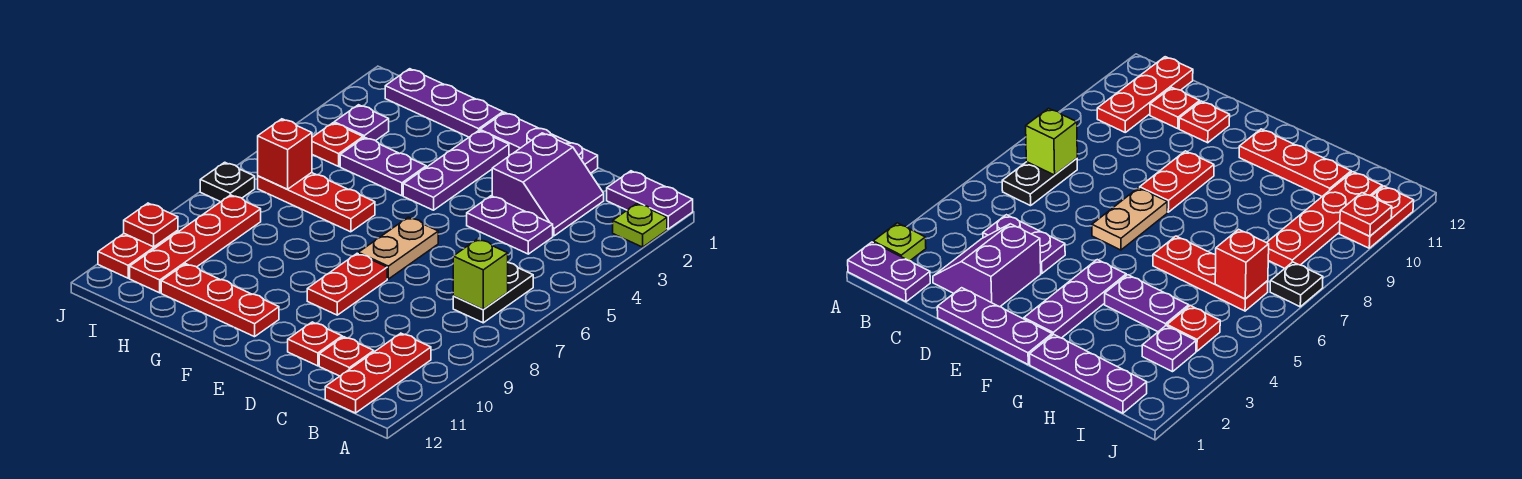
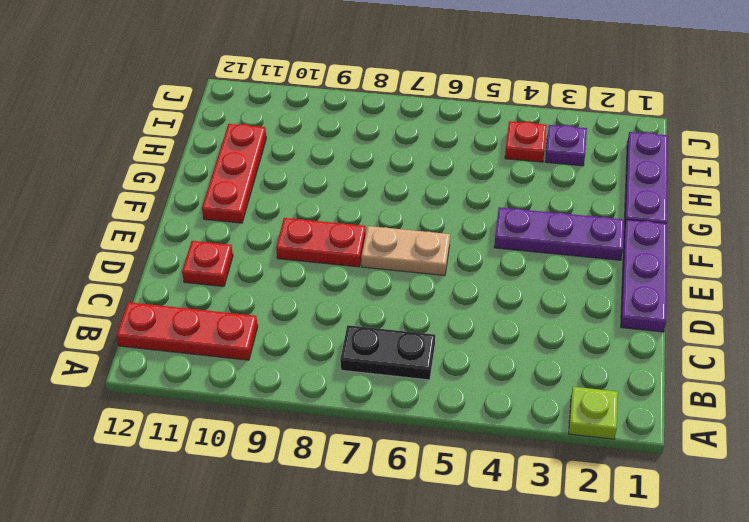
none -> purple 1x2 plate [607,171,693,229]
none -> purple 2x2 slope [492,133,604,236]
none -> purple 1x2 plate [467,196,553,254]

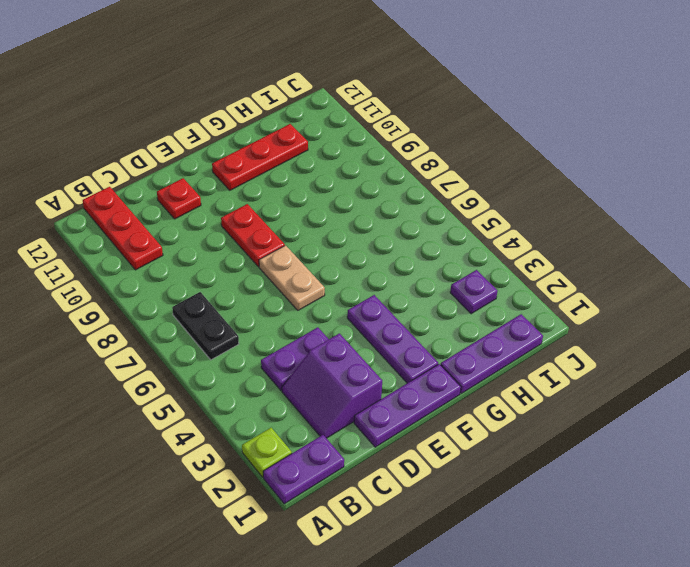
none -> red 1x1 plate [319,337,374,376]
none -> purple 1x2 plate [340,137,426,196]
none -> red 1x3 plate [258,173,375,232]

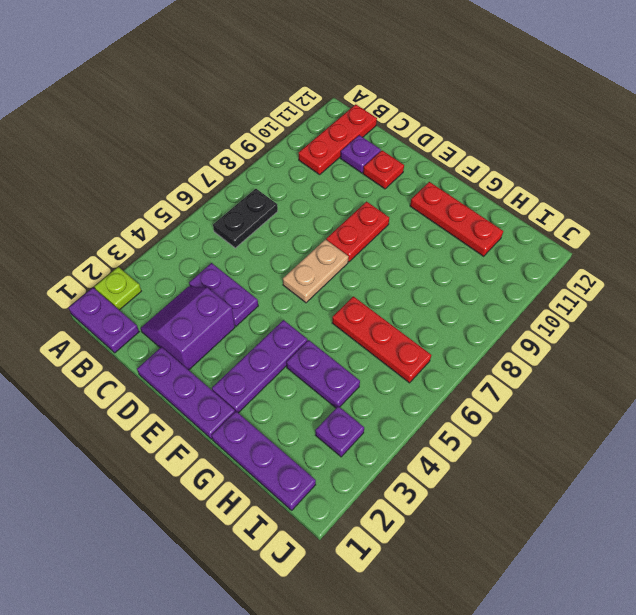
purple 1x1 plate [340,135,381,173] -> red 1x1 plate [319,337,374,376]
none -> red 1x1 plate [312,123,363,166]
none -> red 1x4 plate [130,195,261,293]
none -> black 1x1 plate [200,162,255,202]

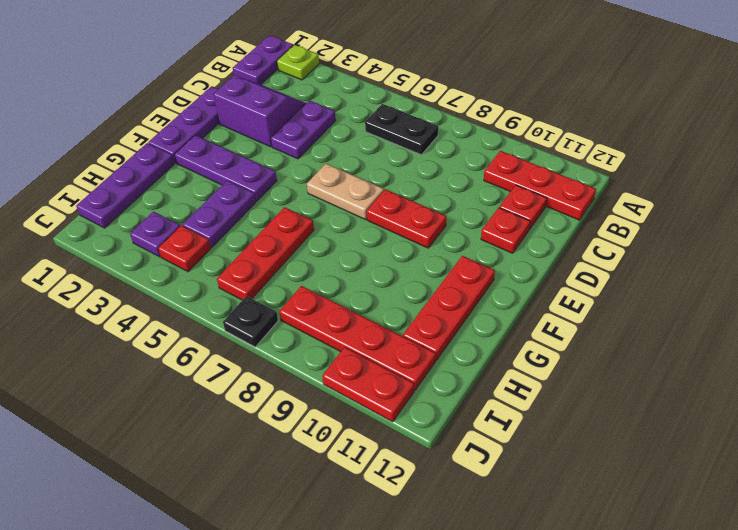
none -> lime 1x1 brick [453,239,508,310]
none -> red 1x1 brick [258,119,312,189]
none -> red 1x1 plate [124,203,178,247]

